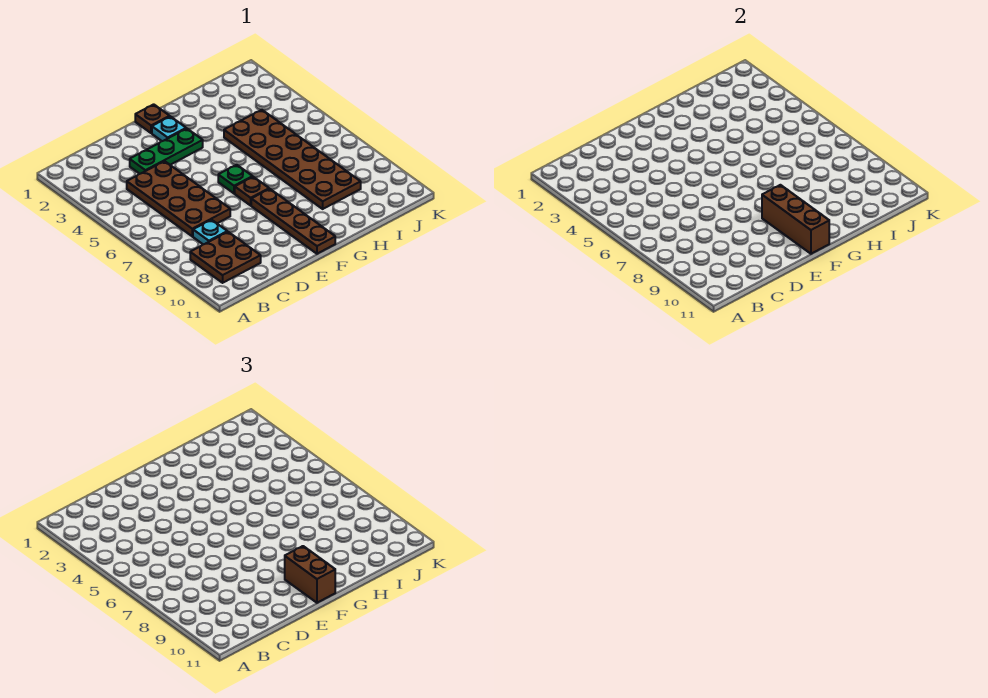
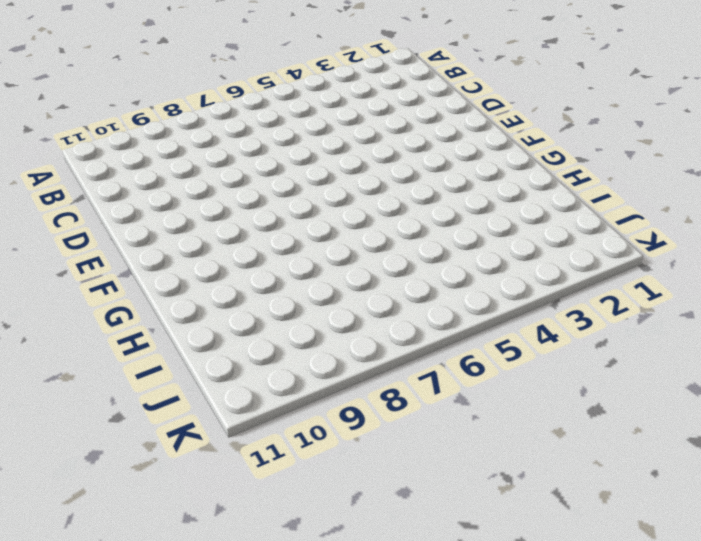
none -> brown 2x2 plate [190,232,261,283]
none -> brown 2x4 plate [127,161,230,236]
none -> cyan 1x1 plate [193,220,227,244]

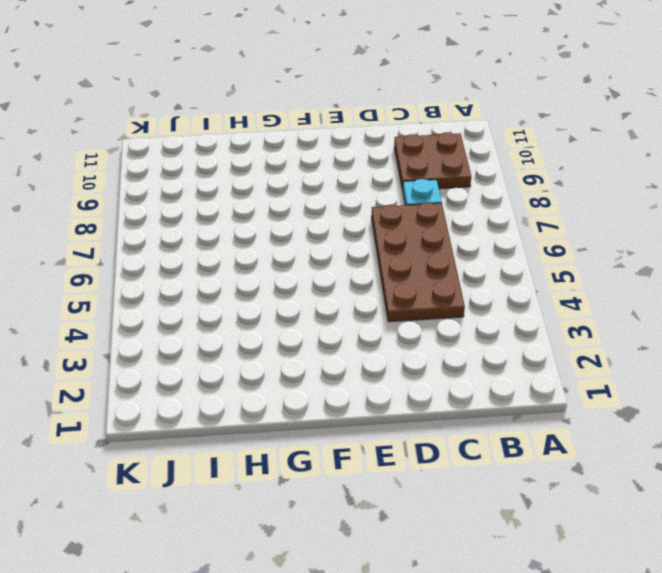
none -> green 1x3 plate [130,129,203,174]
none -> brown 1x1 plate [135,104,170,133]
none -> cyan 1x1 plate [152,116,186,141]

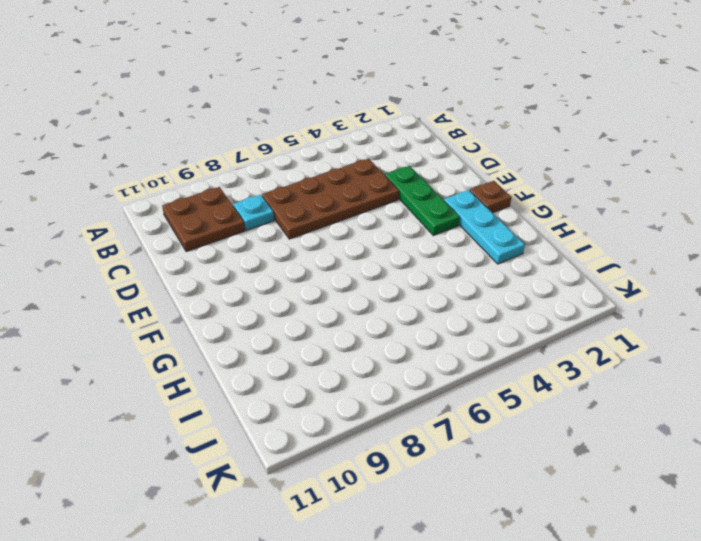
cyan 1x3 plate [444,190,525,264] -> cyan 1x1 plate [152,116,186,141]
none -> green 1x1 plate [218,165,253,193]
none -> brown 1x1 plate [235,177,269,205]
none -> brown 1x4 plate [251,189,335,254]

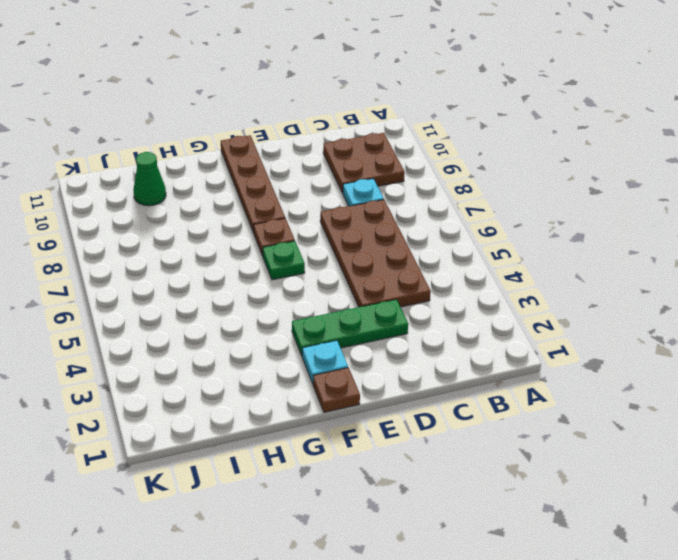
green 1x1 cone [133,152,166,206] -> none
none -> brown 2x6 plate [224,110,361,209]
none -> brown 1x3 brick [762,185,829,254]
none -> brown 1x2 brick [285,546,335,603]

